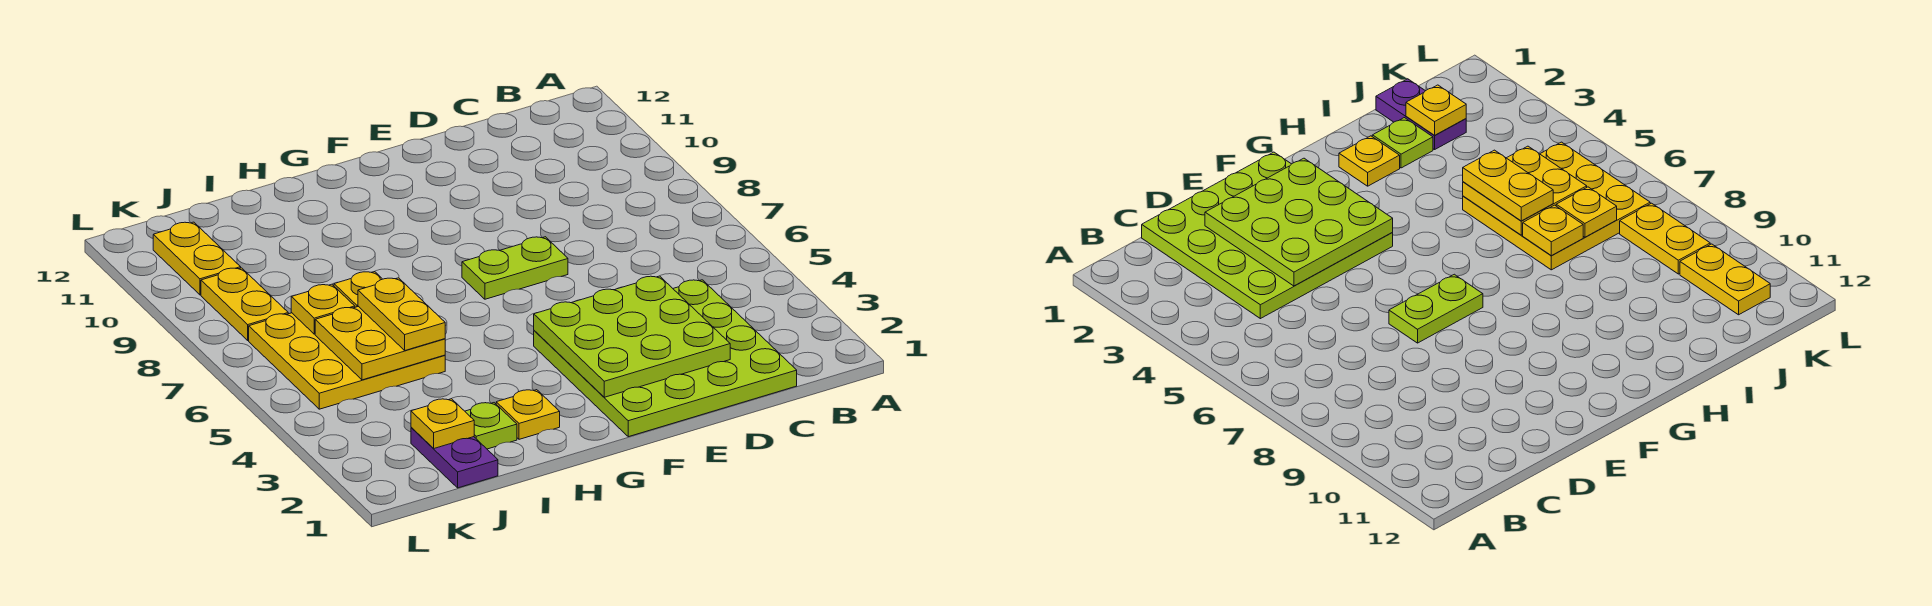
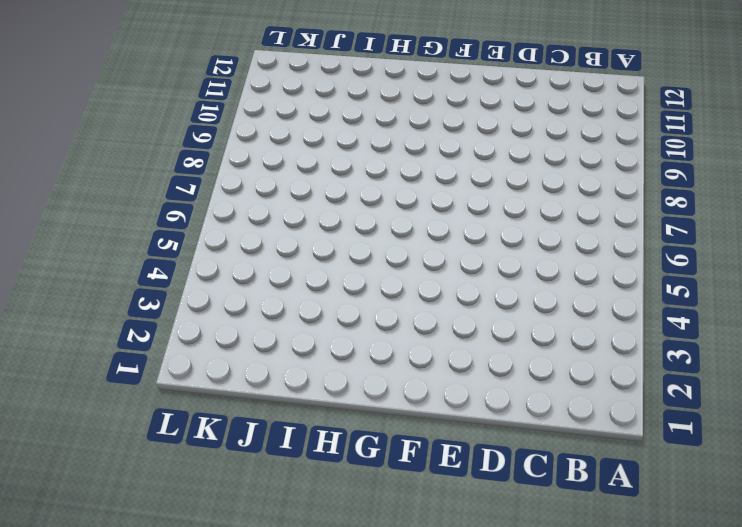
none -> lime 4x4 plate [534,280,797,437]
none -> lime 1x2 plate [462,237,568,299]
none -> yellow 1x1 plate [496,390,560,439]

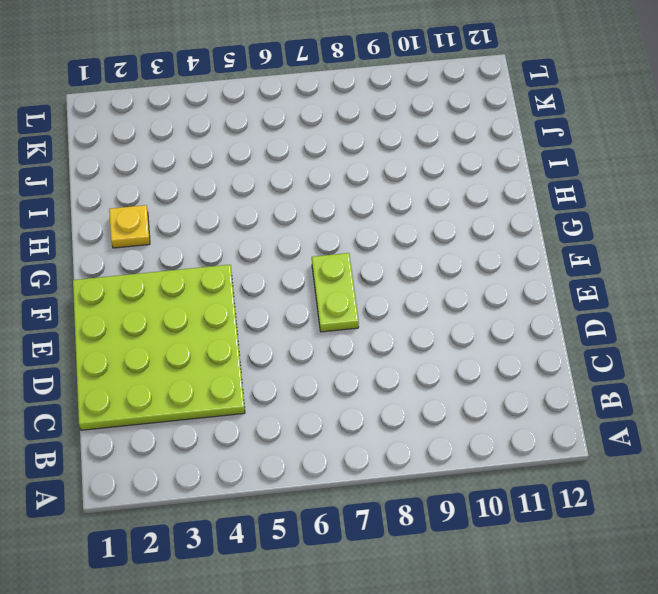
none -> lime 1x1 plate [465,403,517,449]
none -> yellow 3x3 plate [249,313,445,409]
none -> purple 1x2 plate [411,427,498,488]

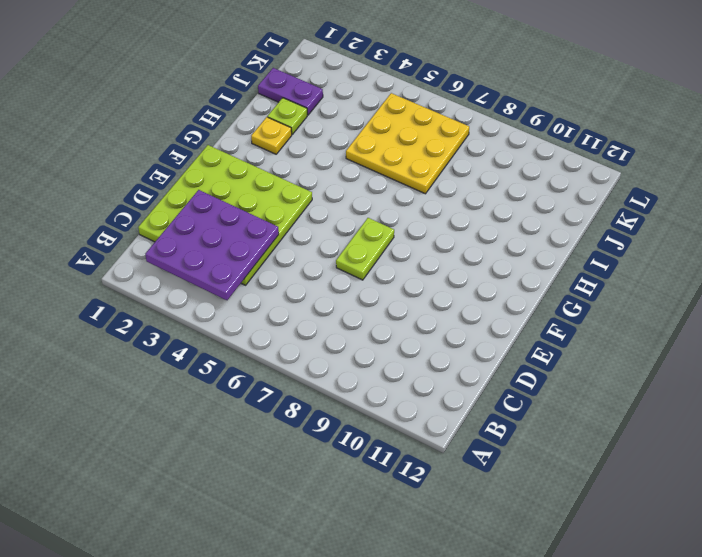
purple 3x3 plate [145,190,279,300] -> lime 3x3 plate [534,276,730,397]
none -> yellow 1x2 plate [201,268,288,340]
none -> yellow 1x2 plate [153,222,241,295]
none -> yellow 2x2 plate [315,306,445,380]

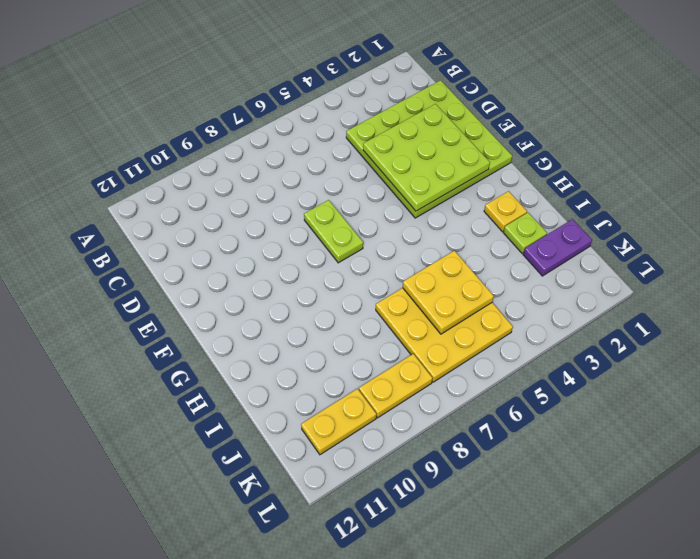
none -> yellow 1x1 plate [334,272,382,307]
none -> yellow 1x1 plate [411,399,474,449]
none -> yellow 1x1 plate [291,284,355,334]

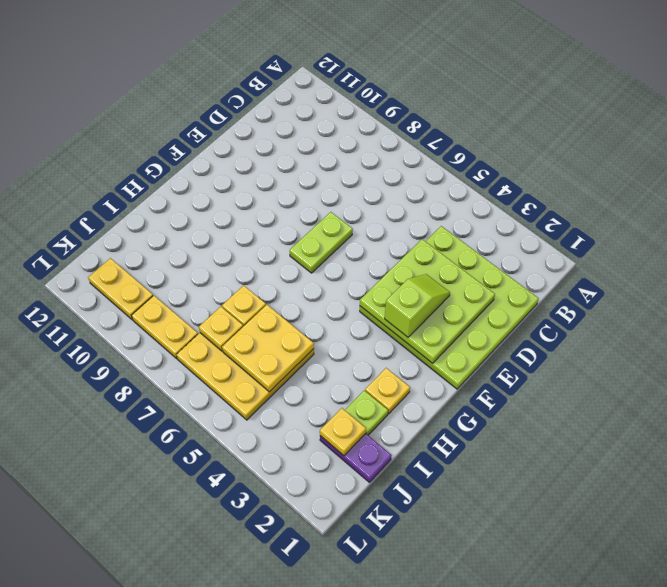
lime 1x2 slope [385,274,450,337] -> none
none -> yellow 1x2 plate [358,278,445,350]

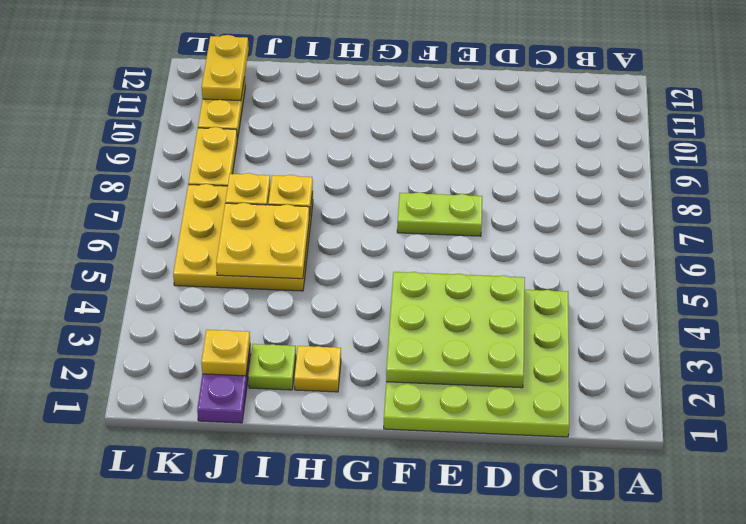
yellow 1x2 plate [202,35,249,101] -> yellow 1x2 plate moved to [358,278,445,350]

